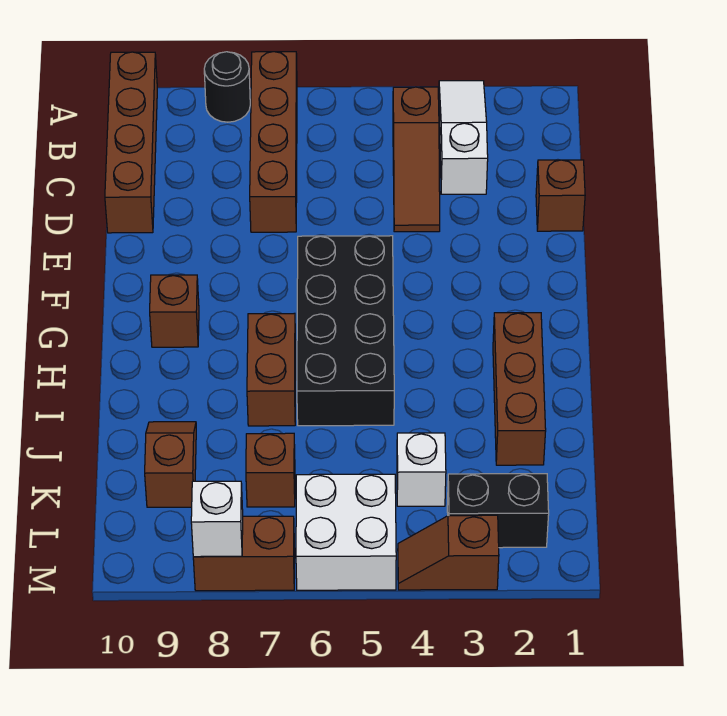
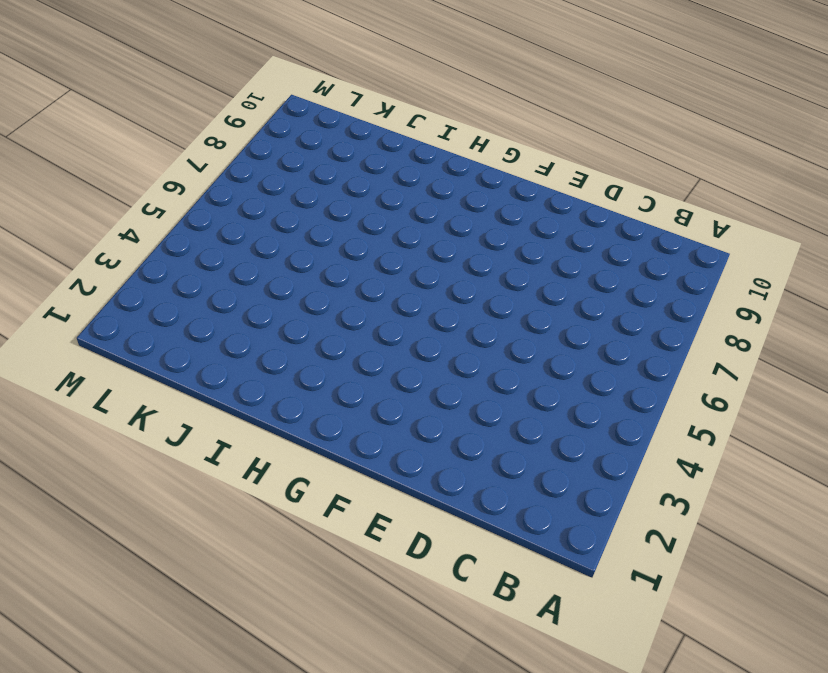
none -> white 1x3 slope [439,81,488,194]
none -> brown 1x4 brick [250,52,297,232]
none -> black 1x1 round brick [204,52,250,122]

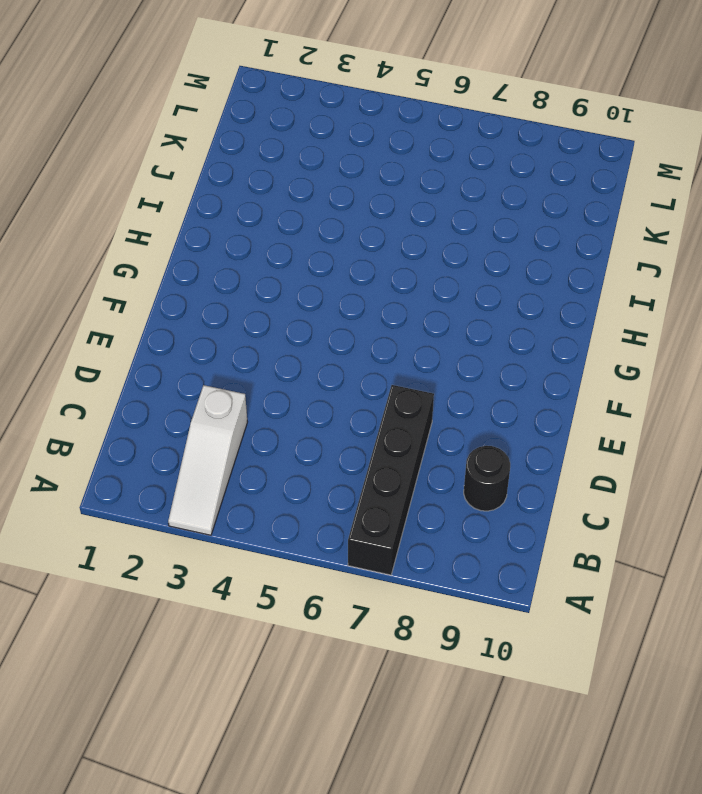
black 1x4 brick [348,385,434,575] -> brown 1x4 brick [250,52,297,232]
black 1x1 round brick [464,446,510,511] -> black 1x1 round brick moved to [204,52,250,122]
none -> brown 1x4 brick [105,52,157,233]
none -> brown 1x3 slope [393,87,440,232]
none -> brown 1x1 brick [536,160,585,231]

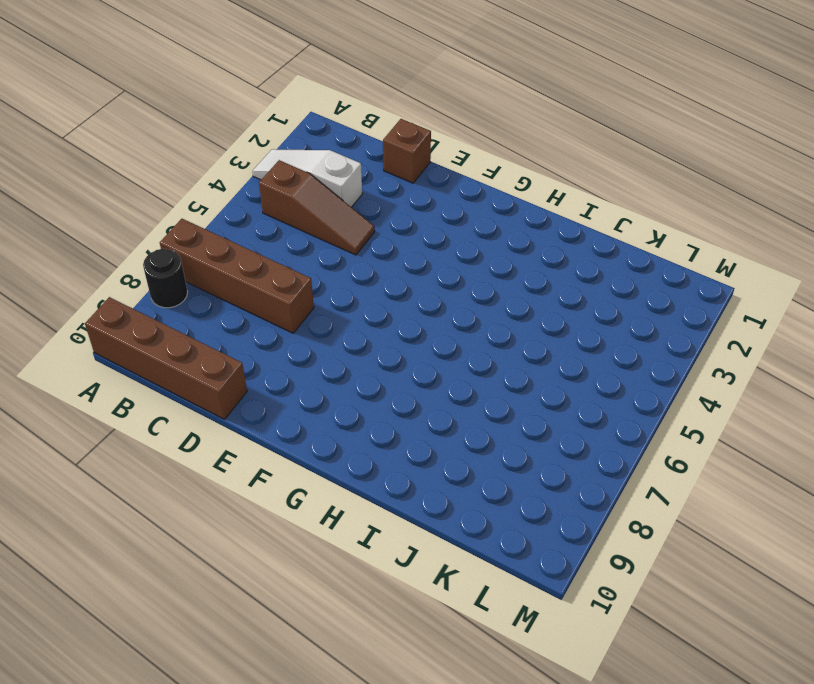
none -> black 2x4 brick [297,236,394,426]
none -> brown 1x1 brick [150,275,199,347]
none -> brown 1x3 brick [493,313,546,465]

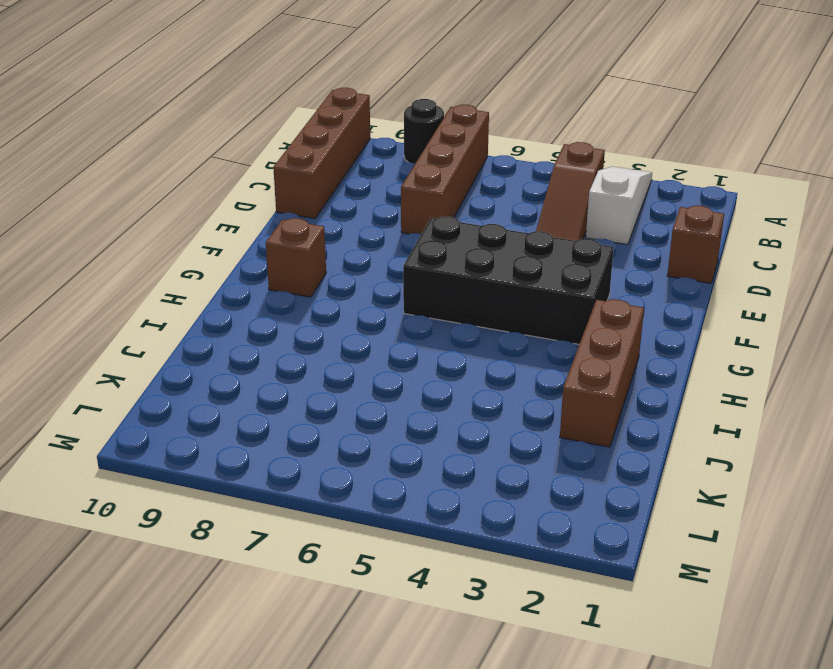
black 2x4 brick [403,216,614,344] -> black 2x4 brick turned to [297,236,394,426]
none -> brown 1x2 brick [247,313,296,426]
none -> brown 1x2 slope [145,422,196,507]
none -> white 1x1 brick [397,433,446,506]

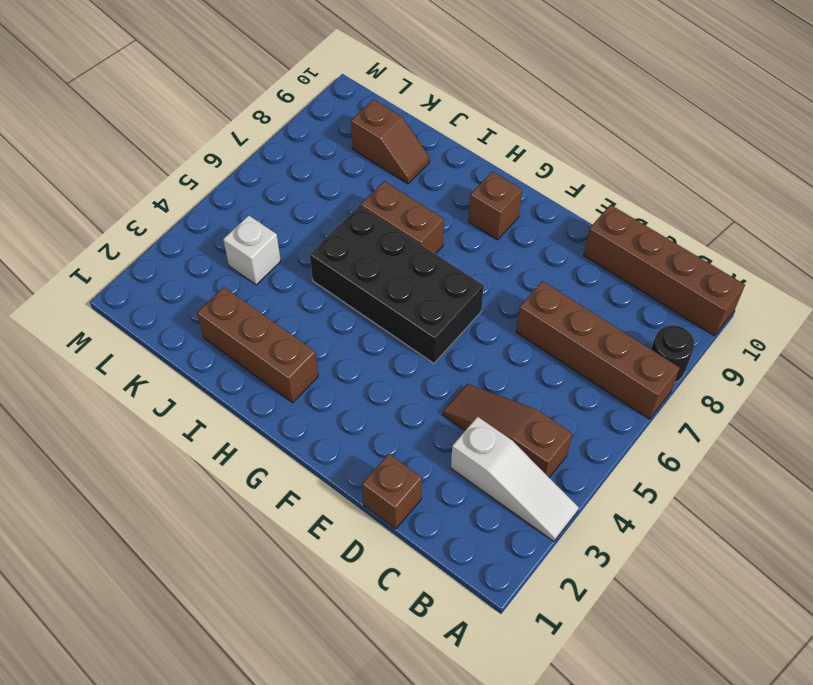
none -> brown 1x1 brick [246,433,295,507]
none -> black 1x2 brick [447,474,549,548]
none -> white 2x2 brick [296,474,396,590]

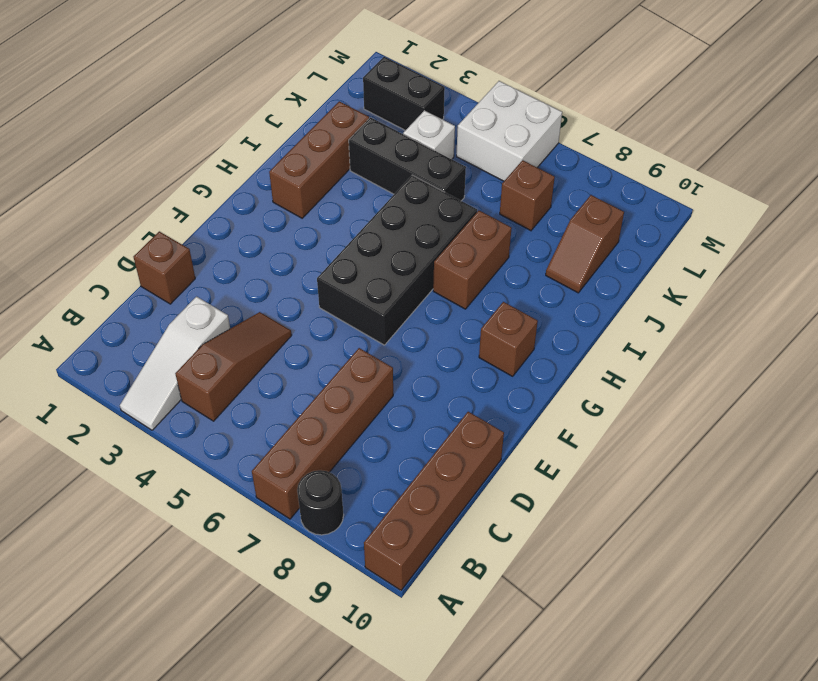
black 1x3 brick [349,118,466,201] -> none
none -> brown 1x2 slope [398,515,499,590]
none -> brown 1x2 brick [193,516,295,591]
none -> white 1x1 brick [191,481,243,557]

